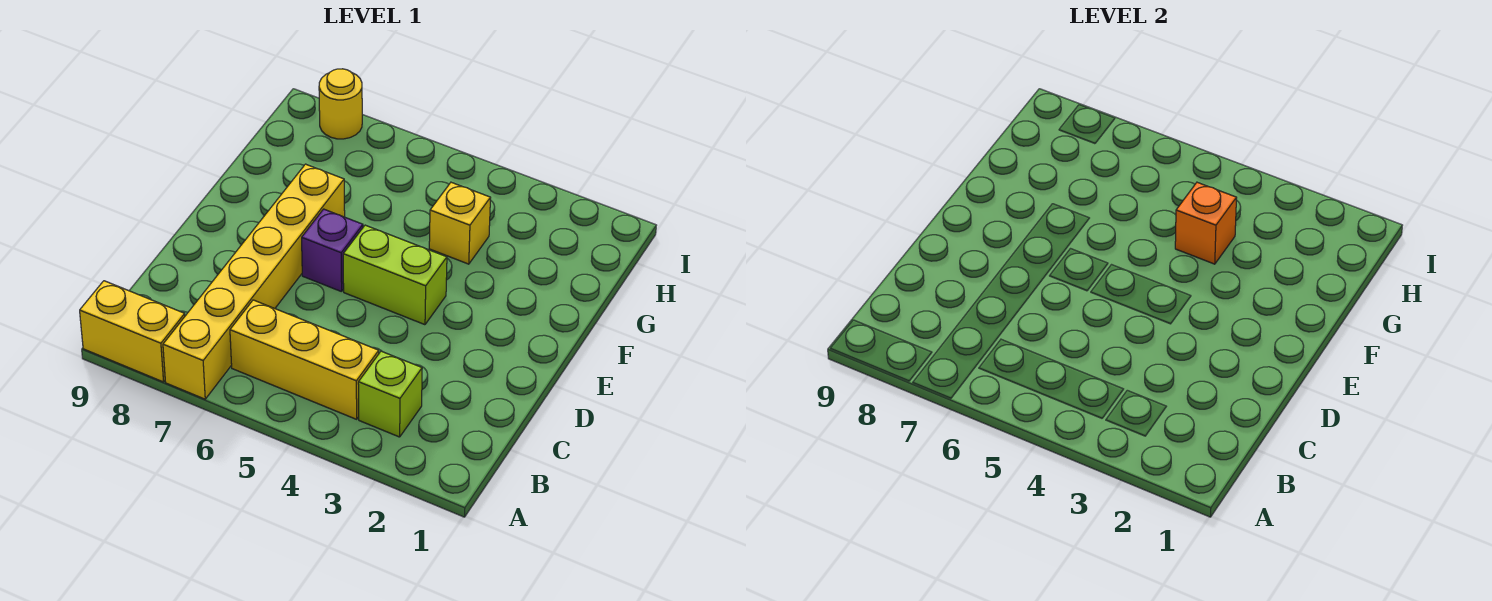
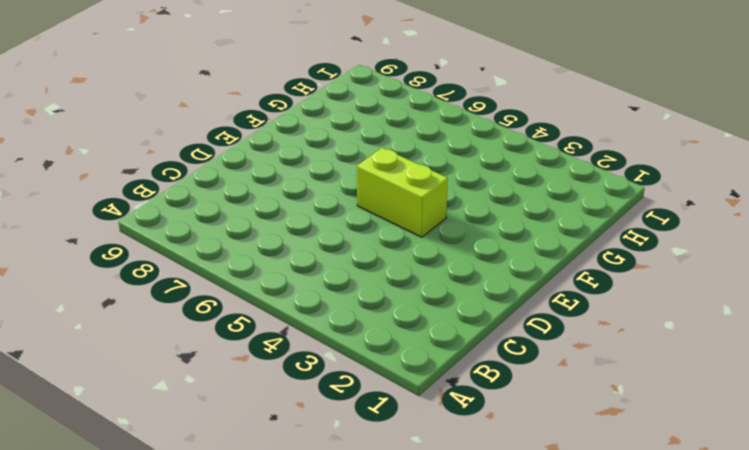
none -> yellow 1x6 brick [163,164,345,399]
none -> yellow 1x2 brick [80,281,185,382]

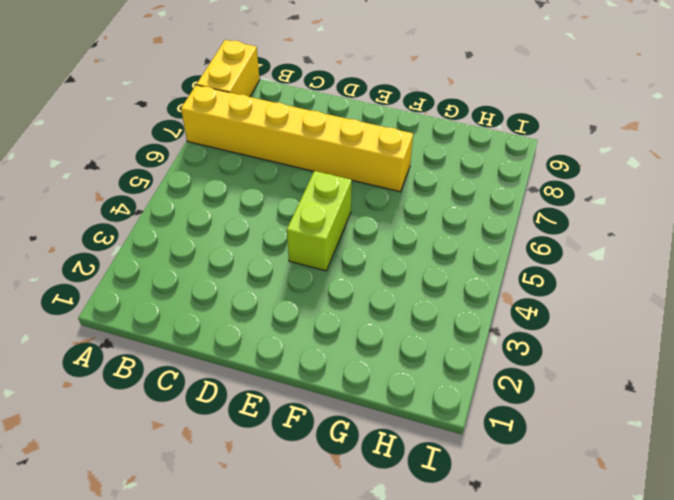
none -> lime 1x1 brick [358,351,422,437]
none -> yellow 1x3 brick [230,300,379,419]

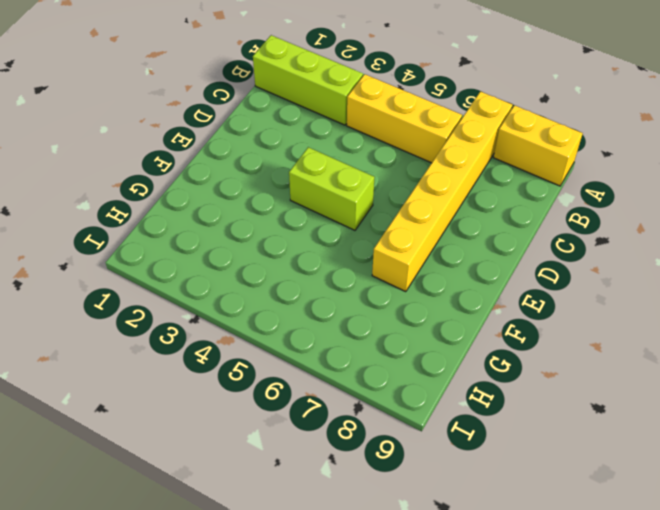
lime 1x3 brick [253,35,363,125] -> lime 1x1 brick [358,351,422,437]
none -> purple 1x1 brick [302,209,363,292]
none -> yellow 1x1 brick [429,182,490,264]

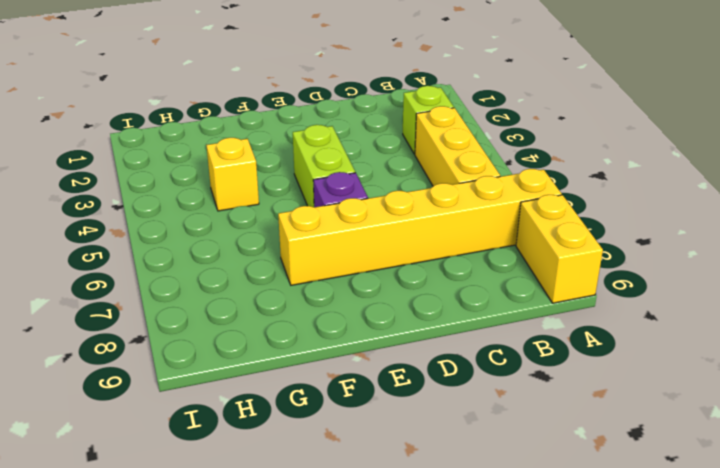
none -> yellow 1x1 round brick [319,69,362,139]
none -> orange 1x1 brick [1175,182,1236,264]

